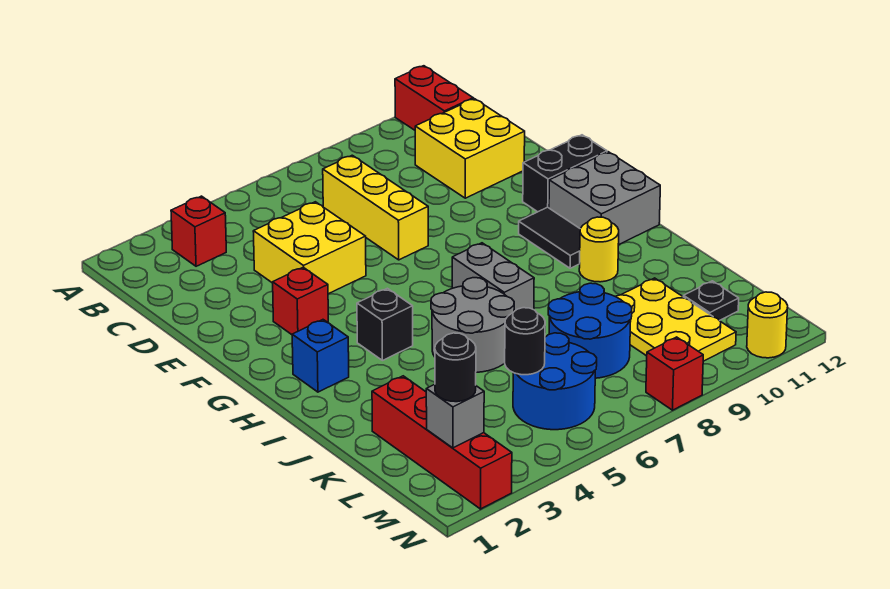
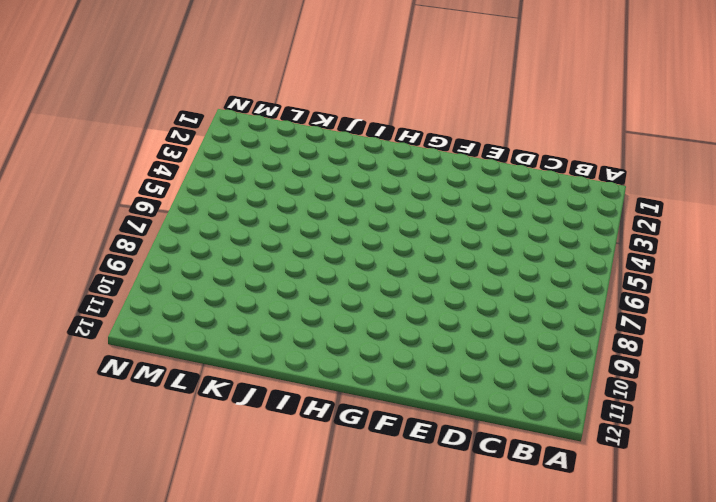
none -> red 1x2 brick [395,66,473,130]
none -> red 1x1 brick [171,196,226,266]
none -> yellow 1x3 brick [323,155,428,260]

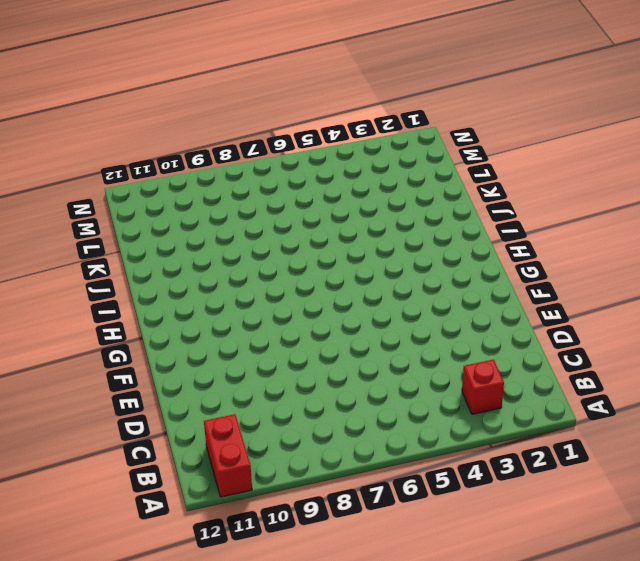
none -> yellow 1x3 brick [323,155,428,260]
none -> yellow 2x2 brick [415,99,525,198]
none -> yellow 2x2 brick [253,202,366,294]

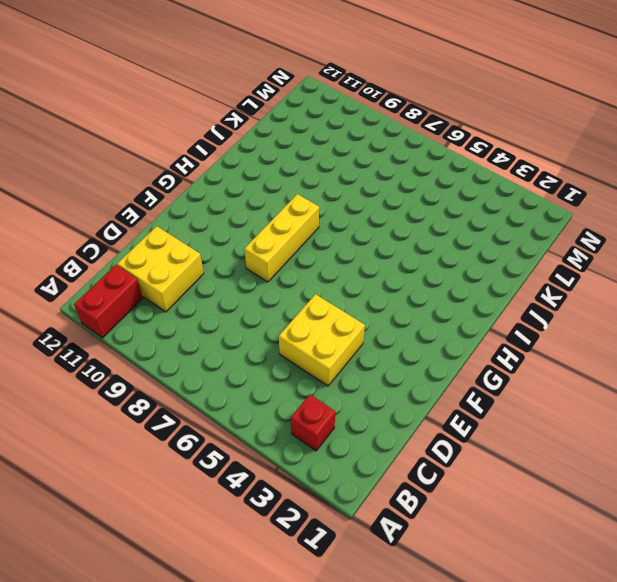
yellow 1x3 brick [244,194,319,282] -> yellow 1x3 brick moved to [323,155,428,260]
none -> red 1x1 brick [273,267,328,335]
none -> black 1x2 brick [523,135,607,212]
none -> black 1x2 tile [519,207,580,268]

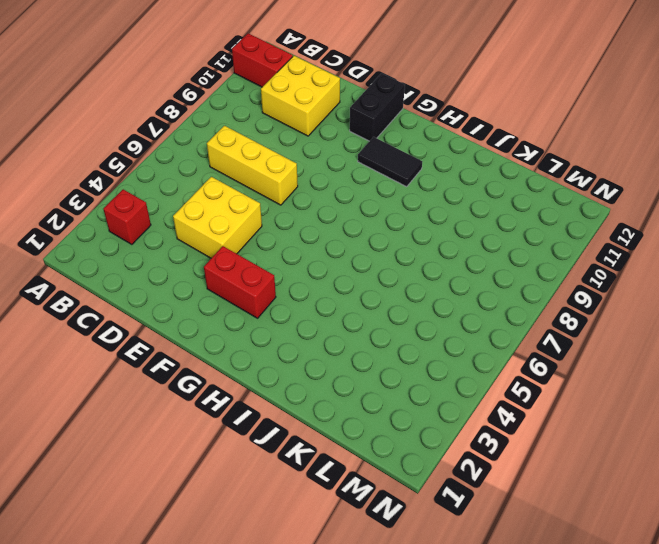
red 1x2 brick [204,246,276,318] -> red 1x1 brick [273,267,328,335]
none -> grey 2x2 brick [549,152,660,245]
none -> blue 1x1 brick [292,320,349,392]
none -> black 1x1 brick [357,288,413,360]

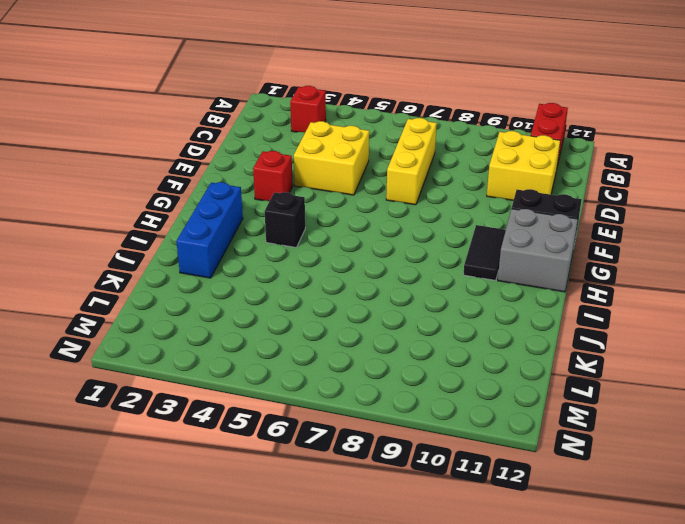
blue 1x3 brick [176,182,243,278] -> blue 1x1 brick [292,320,349,392]
none -> grey 1x2 brick [452,243,534,311]
none -> grey 2x2 round brick [431,278,514,372]
none -> yellow 1x1 round brick [579,217,619,282]

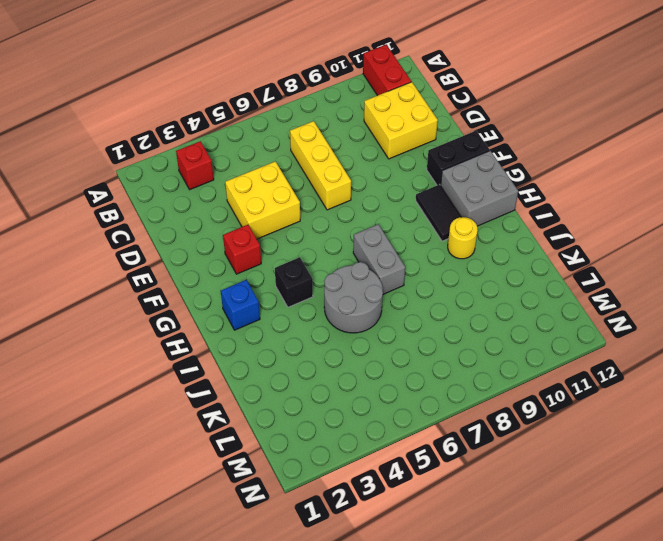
none -> red 1x4 brick [372,376,512,509]
none -> blue 2x2 round brick [548,283,632,378]
none -> yellow 2x3 plate [615,278,736,361]

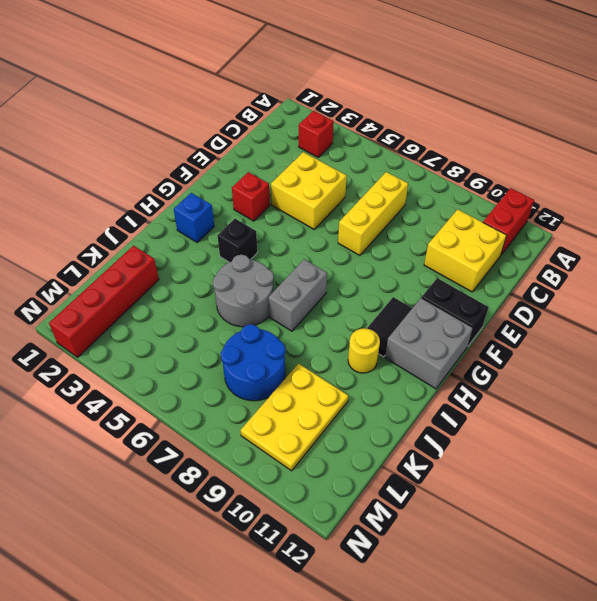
none -> blue 2x2 round brick [513,333,597,430]
none -> black 1x1 plate [683,281,739,321]
none -> red 1x1 brick [646,337,703,410]

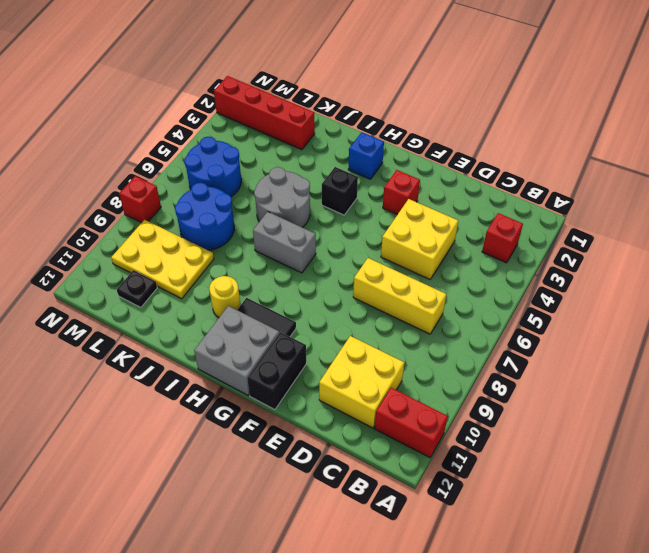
none -> yellow 1x1 round brick [747,292,788,358]
none -> black 1x1 round brick [505,308,545,375]
none -> grey 1x1 brick [426,384,484,448]

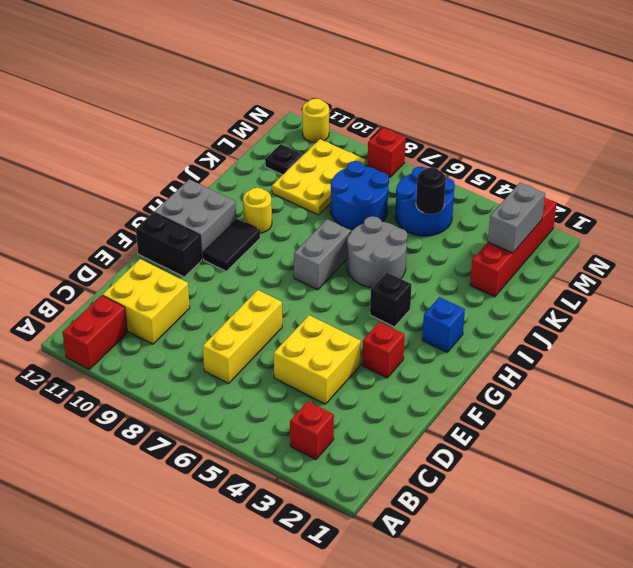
grey 1x2 brick [488,182,545,253] -> grey 1x1 brick [426,384,484,448]
none -> black 1x1 round brick [435,333,476,402]

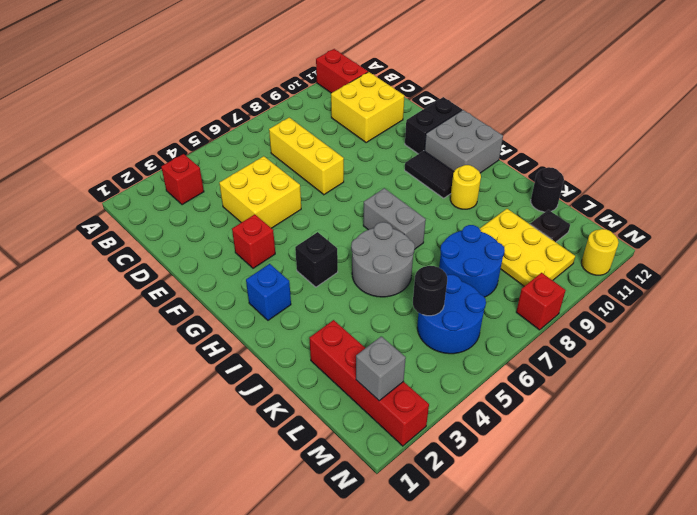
black 1x1 round brick [531,167,564,212] -> black 1x1 round brick moved to [435,333,476,402]

